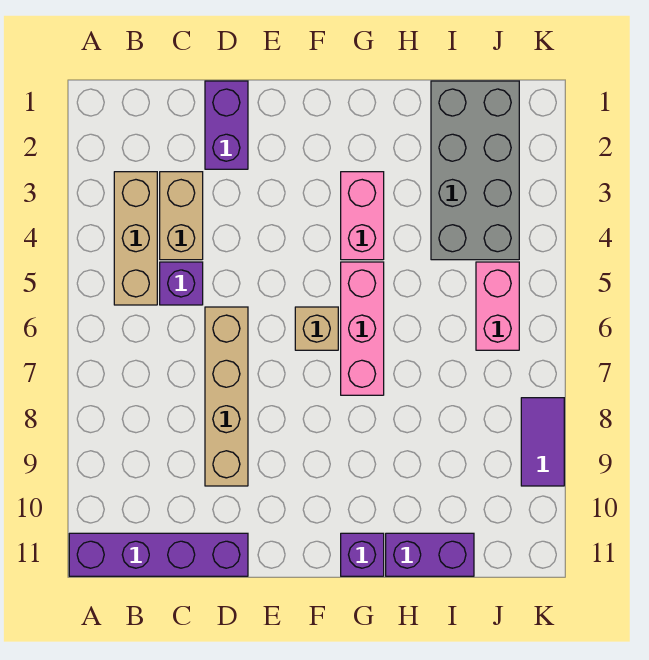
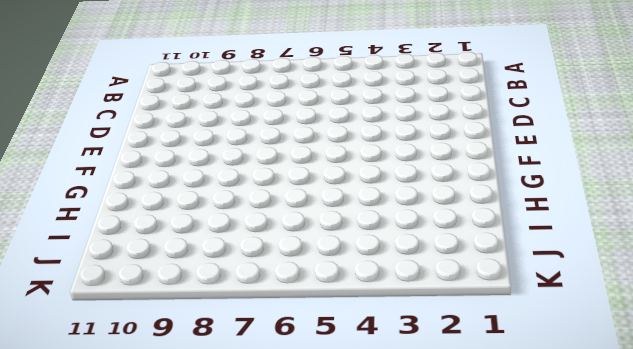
none -> purple 1x4 brick [69,533,248,576]
none -> tan 1x3 brick [114,172,157,305]
none -> tan 1x2 brick [160,172,203,260]

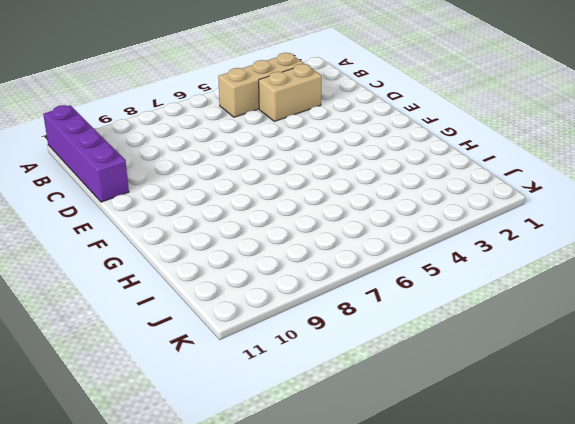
none -> purple 1x1 brick [160,262,203,305]
none -> purple 1x2 brick [205,81,248,169]
none -> tan 1x4 brick [205,307,248,486]

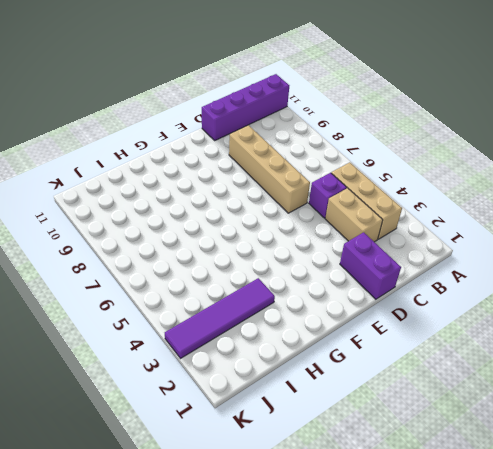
purple 1x4 tile [165,278,275,358] -> grey 2x4 brick [431,81,519,260]
none -> tan 1x1 brick [295,307,338,350]
none -> pink 1x2 brick [341,172,384,260]
none -> pink 1x3 brick [341,262,384,395]

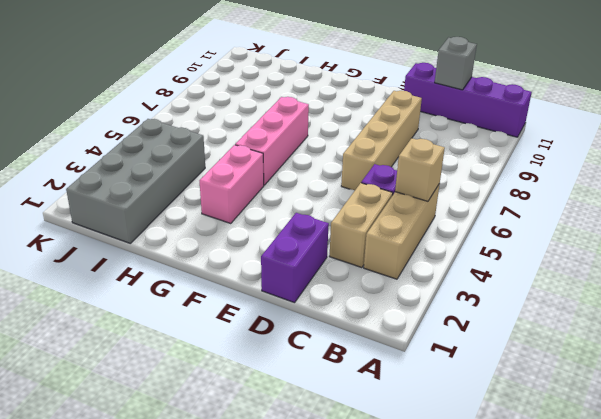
tan 1x1 brick [395,138,445,201] -> tan 1x1 brick moved to [295,307,338,350]
grey 1x1 brick [435,37,477,90] -> none
none -> purple 1x1 brick [341,533,384,576]
none -> purple 1x2 brick [386,533,474,576]
none -> pink 1x2 brick [476,262,519,350]

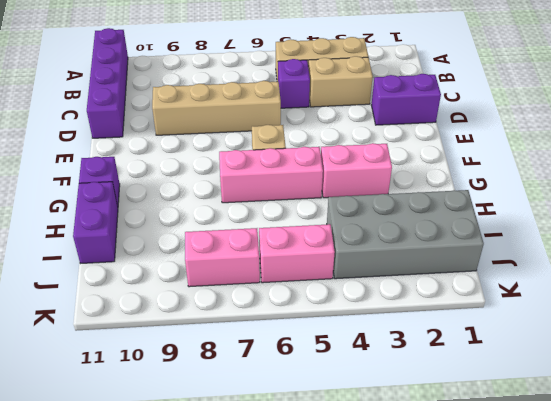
pink 1x2 brick [185,228,260,287] -> none
none -> purple 1x2 tile [521,398,564,486]

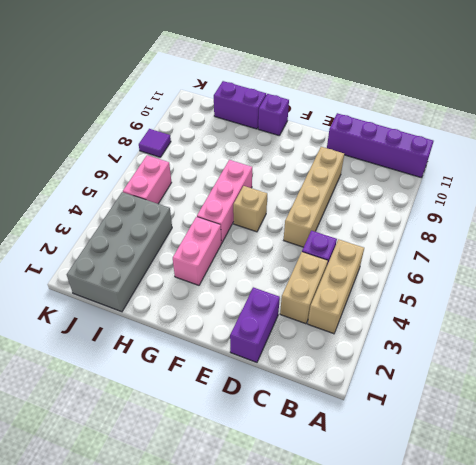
purple 1x1 tile [139,129,171,157] -> purple 1x2 tile [521,398,564,486]

